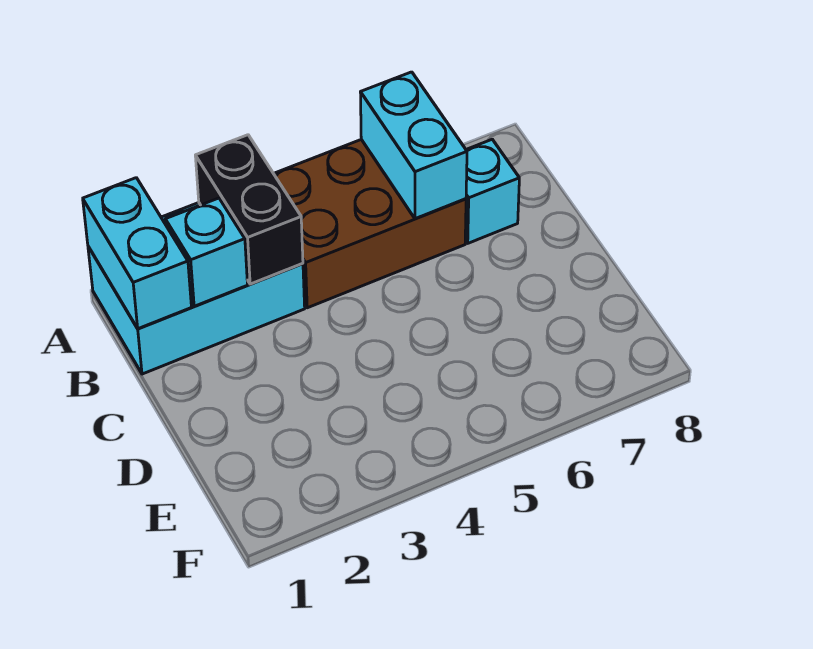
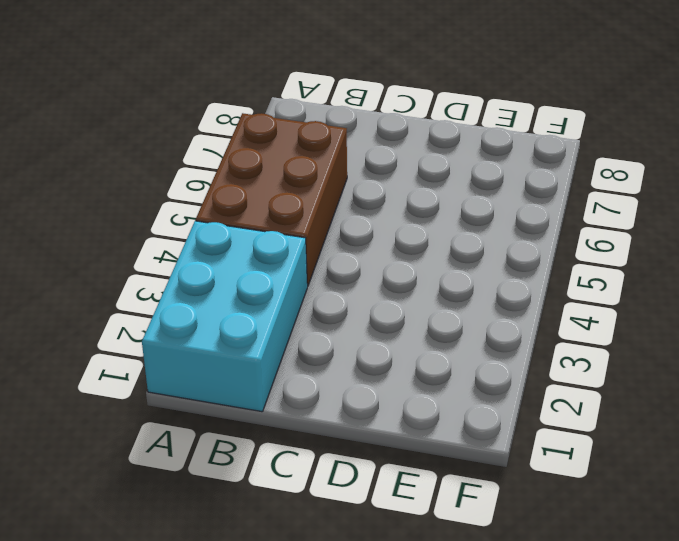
none -> cyan 1x1 brick [465,139,519,243]
none -> cyan 1x2 brick [83,178,191,329]

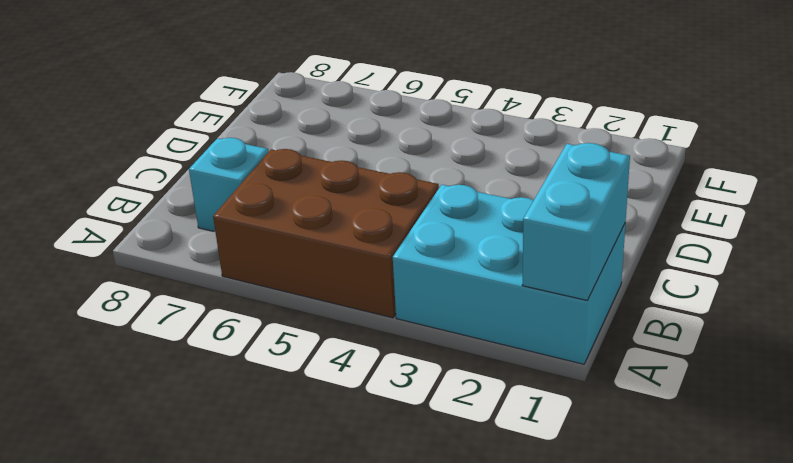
none -> black 1x2 brick [195,135,303,284]
none -> cyan 1x2 brick [360,72,467,219]

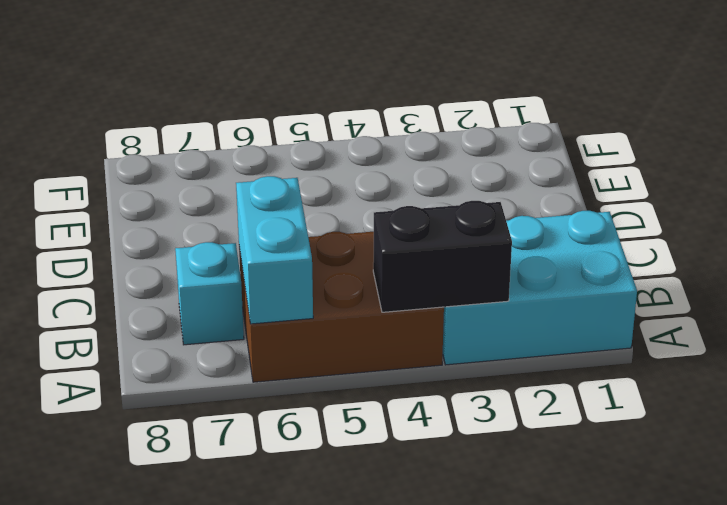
black 1x2 brick [373,201,512,312] -> black 1x2 brick turned to [195,135,303,284]
none -> cyan 1x2 brick [83,178,191,329]
none -> cyan 1x1 brick [165,198,247,306]

